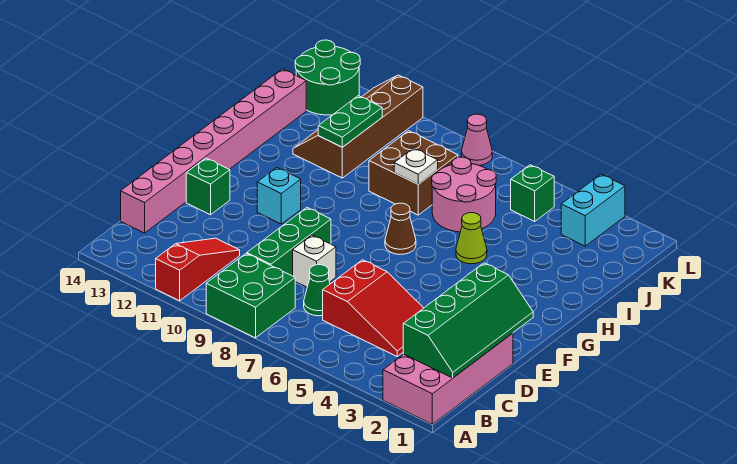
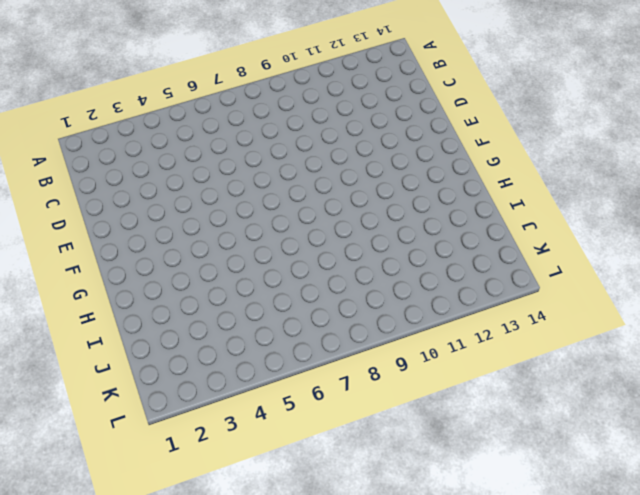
none -> pink 2x4 brick [383,333,513,424]
none -> green 2x2 brick [206,254,295,338]
none -> red 1x3 slope [156,238,240,301]

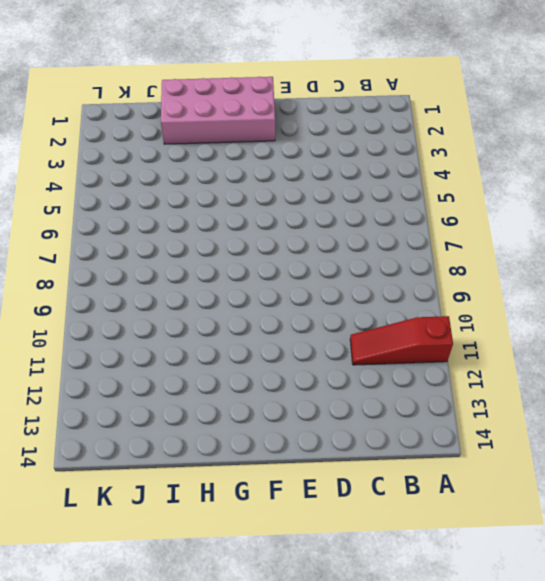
pink 2x4 brick [161,77,275,144] -> pink 2x4 brick moved to [383,333,513,424]
none -> green 2x2 brick [206,254,295,338]
none -> red 2x3 slope [323,260,423,356]
none -> green 1x1 cone [304,265,330,316]

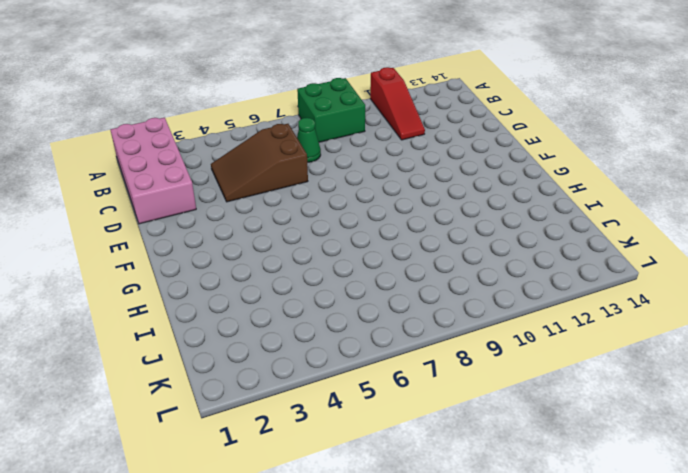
brown 2x3 slope [211,124,308,202] -> red 2x3 slope [323,260,423,356]
none -> green 1x3 brick [247,208,331,276]
none -> pink 1x8 brick [121,69,306,233]
none -> white 1x1 brick [293,235,336,287]

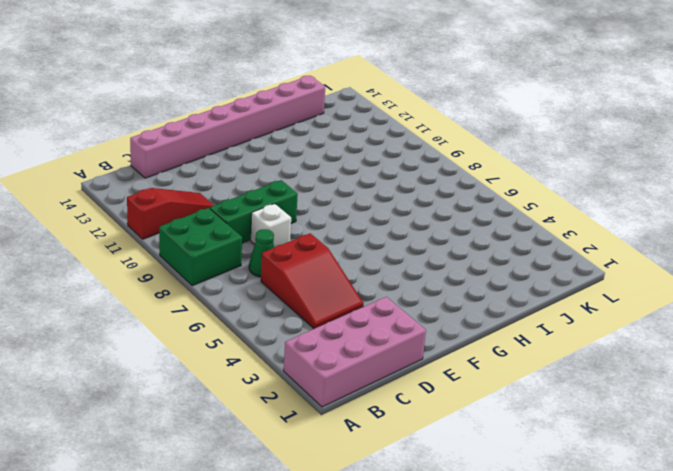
none -> green 1x1 brick [186,158,230,215]
none -> cyan 1x1 brick [257,167,301,224]
none -> brown 1x1 cone [385,203,416,254]

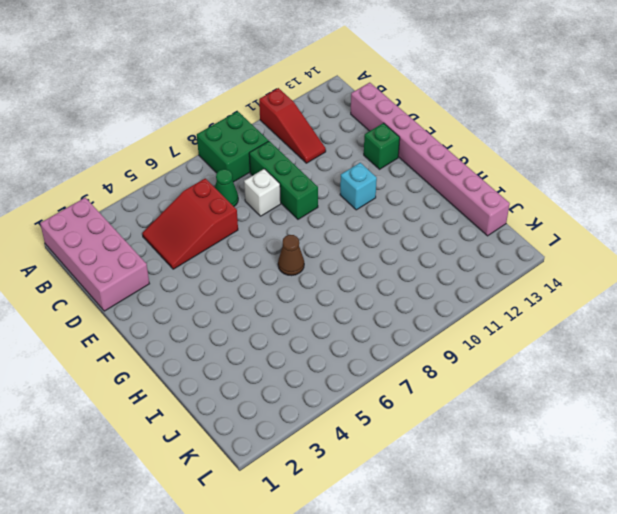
none -> lime 1x1 cone [456,213,487,264]
none -> pink 2x2 round brick [432,157,496,232]
none -> brown 2x2 brick [369,131,458,215]

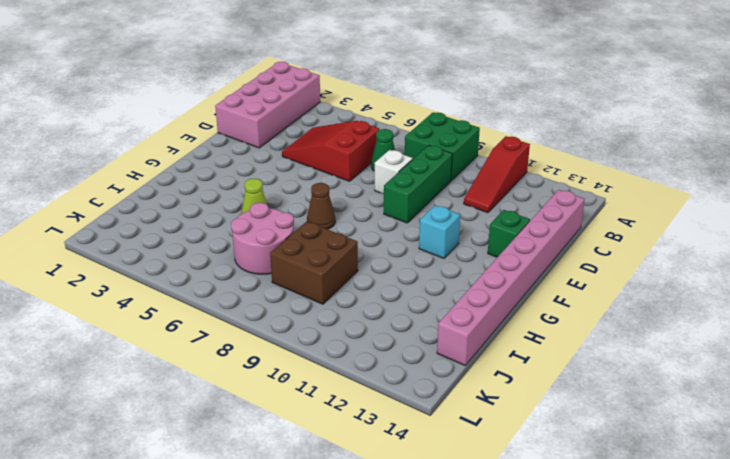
none -> brown 2x4 slope [293,75,423,178]
none -> cyan 1x2 brick [561,174,625,246]
none -> green 1x1 brick [511,165,554,221]

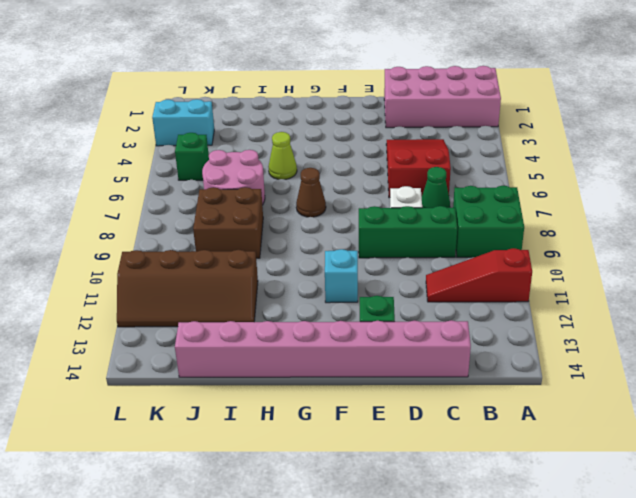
none -> green 2x2 round brick [295,40,360,115]
none -> pink 1x1 cone [462,114,492,165]
none -> green 2x4 slope [403,263,533,378]

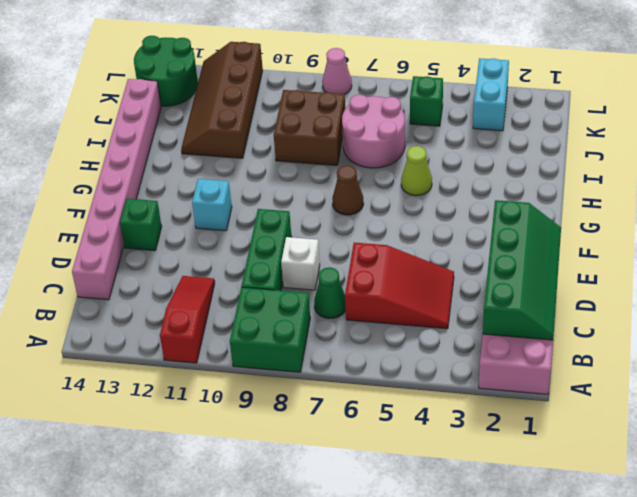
none -> white 1x1 plate [394,148,438,184]
none -> green 1x2 plate [318,96,382,147]

